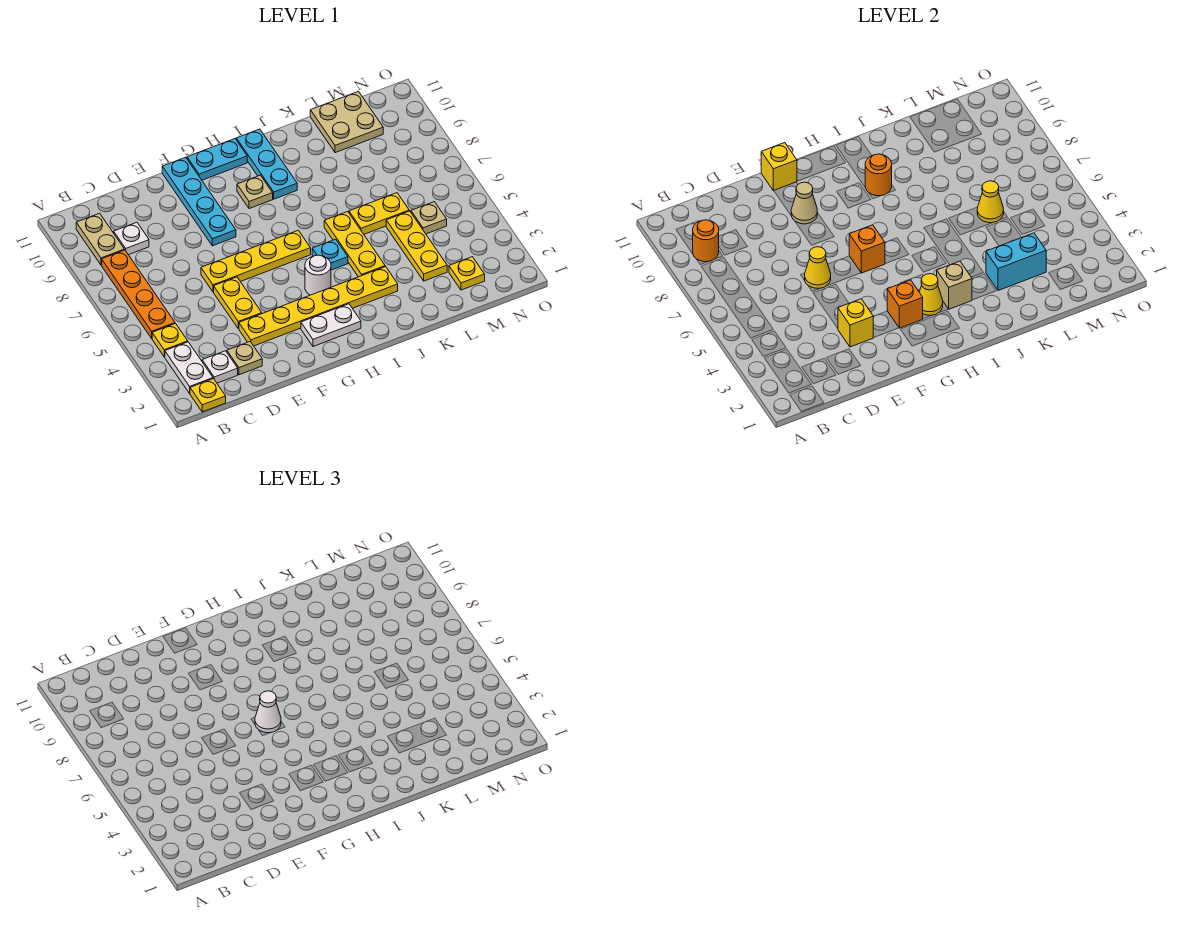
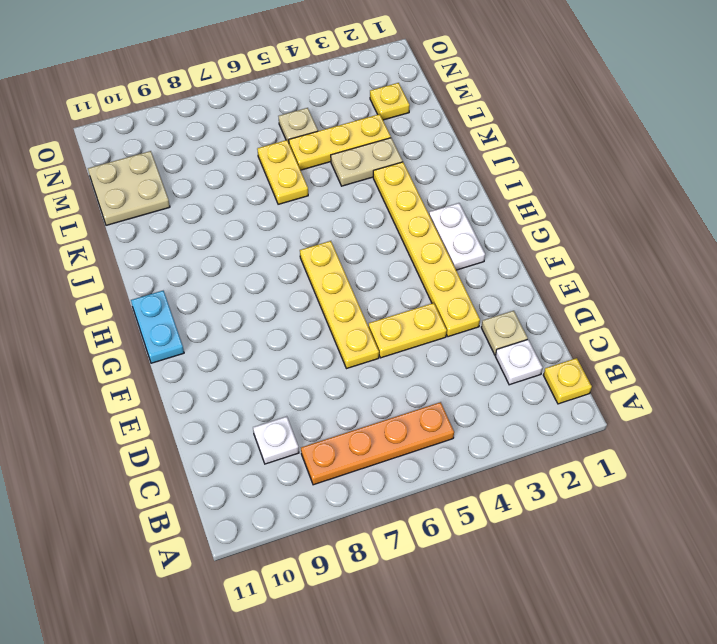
tan 1x2 plate [331,138,403,186] -> tan 1x2 plate moved to [76,213,124,265]
none -> white 1x2 plate [165,342,213,393]
none -> yellow 1x1 plate [152,324,188,357]
none -> cyan 1x4 plate [162,157,236,246]
none -> white 1x1 round brick [305,255,331,295]

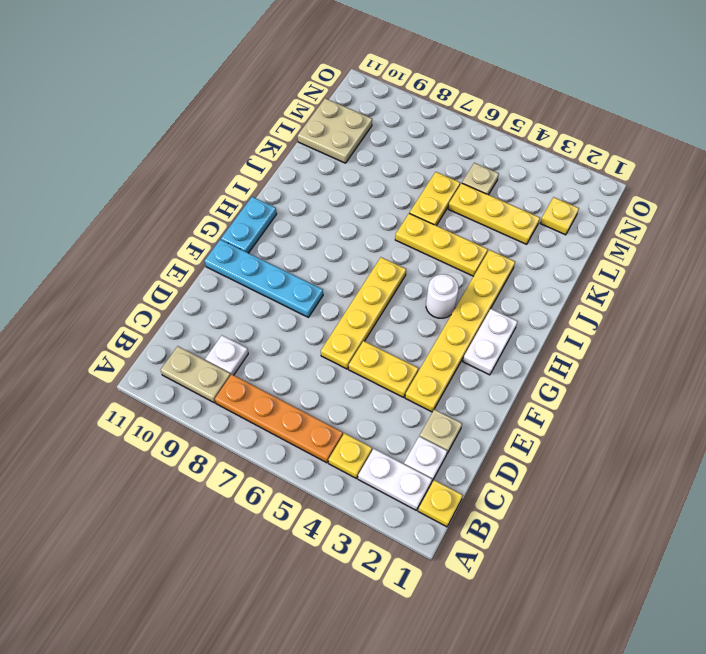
none -> tan 1x1 plate [237,175,273,209]
none -> cyan 1x1 plate [312,239,348,270]
none -> cyan 1x3 plate [236,129,297,199]
none -> orange 1x1 round brick [693,220,719,262]

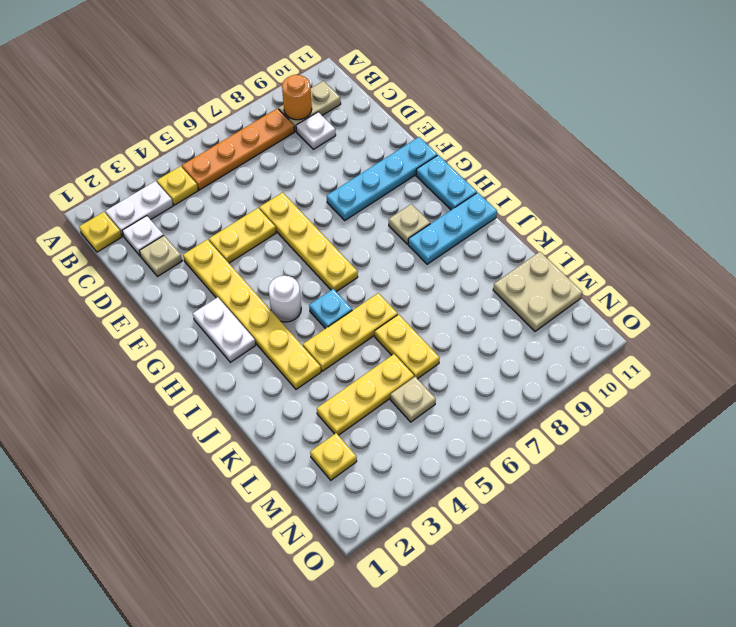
none -> yellow 1x1 brick [838,299,873,347]
none -> yellow 1x1 cone [805,247,831,288]
none -> tan 1x1 cone [791,182,817,224]
none -> yellow 1x1 brick [761,143,797,191]

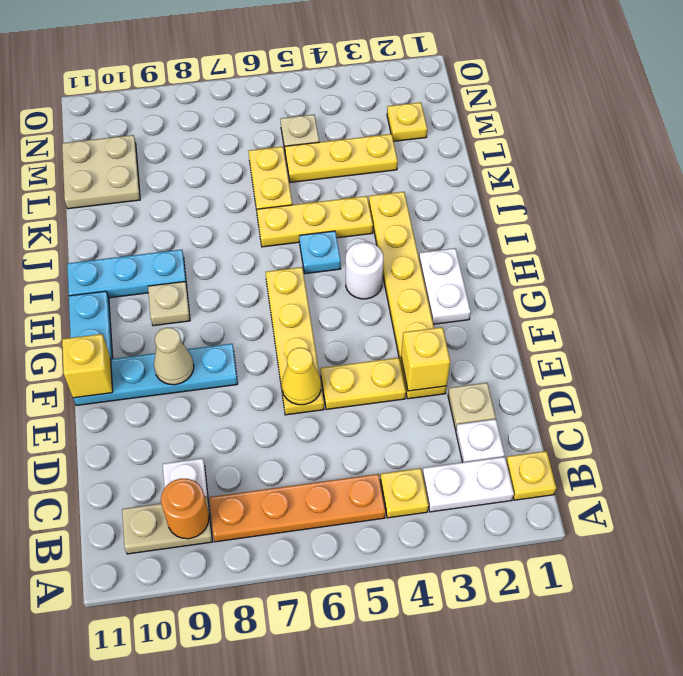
none -> orange 1x1 brick [887,280,923,328]
none -> orange 1x1 brick [849,225,885,273]
none -> yellow 1x1 cone [919,274,943,315]
none -> tan 1x1 brick [937,261,972,309]

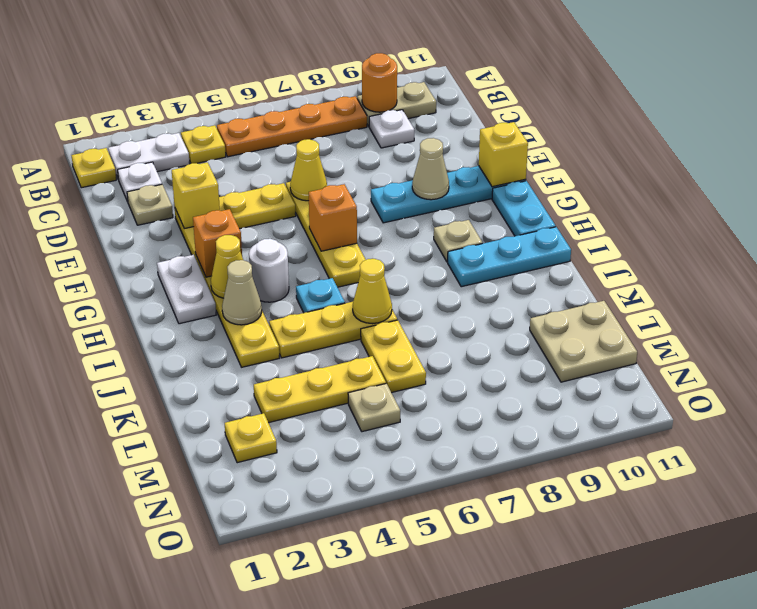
tan 1x1 cone [222,260,262,325] -> tan 1x1 brick [937,261,972,309]
yellow 1x1 cone [353,259,392,324] -> yellow 1x1 cone moved to [977,181,1004,223]
none -> orange 1x1 round brick [865,154,892,196]
none -> cyan 1x2 brick [986,233,1046,291]
none -> white 1x1 cone [255,691,281,733]

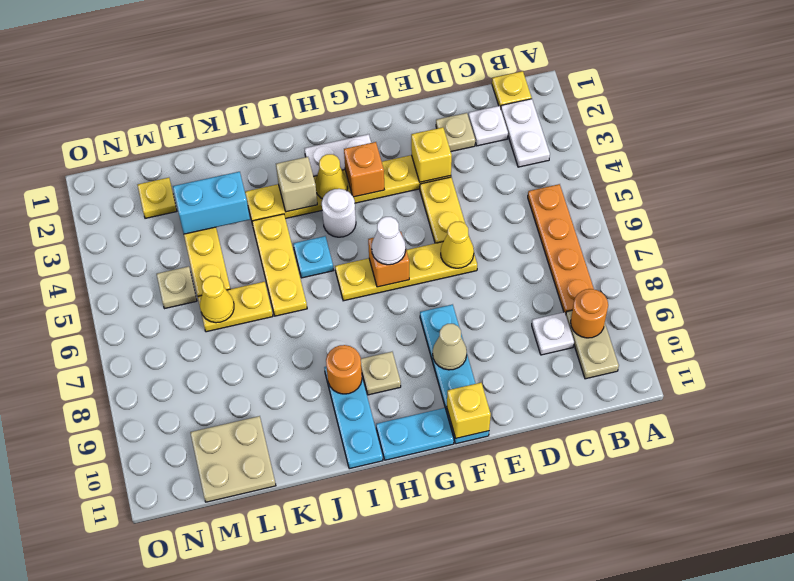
none -> yellow 1x1 plate [152,324,188,357]

